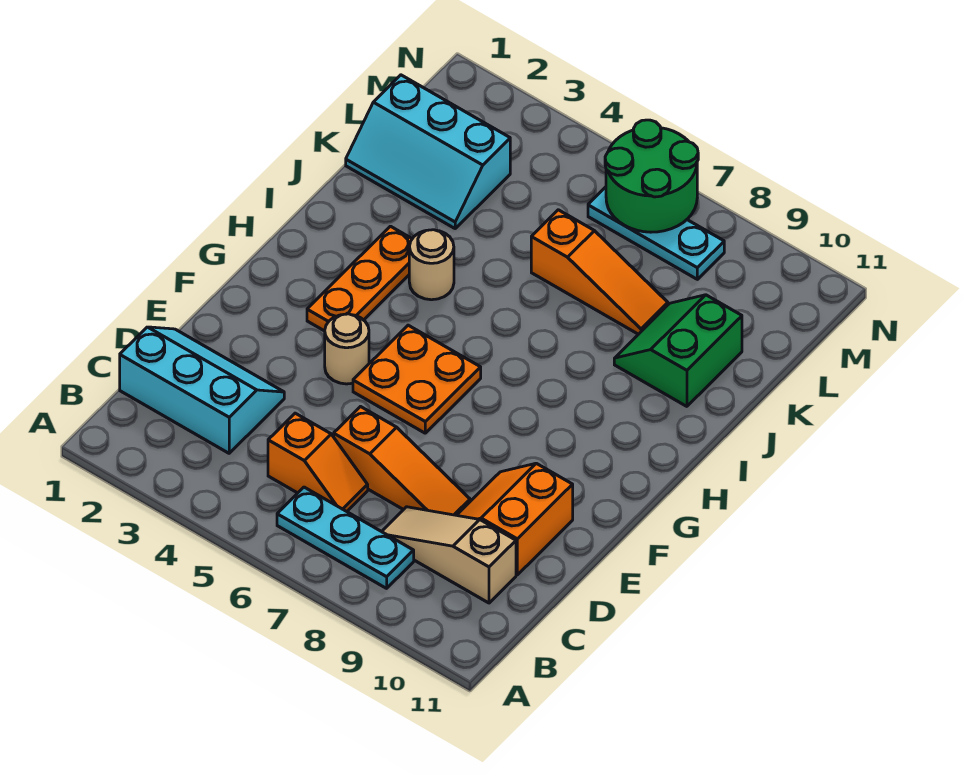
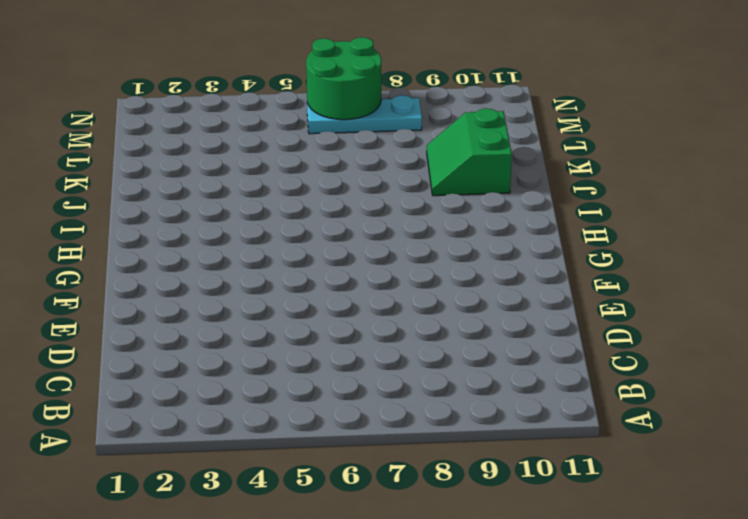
none -> cyan 1x3 plate [277,487,414,588]
none -> cyan 2x3 slope [120,327,284,453]
none -> orange 1x2 slope [268,413,368,511]

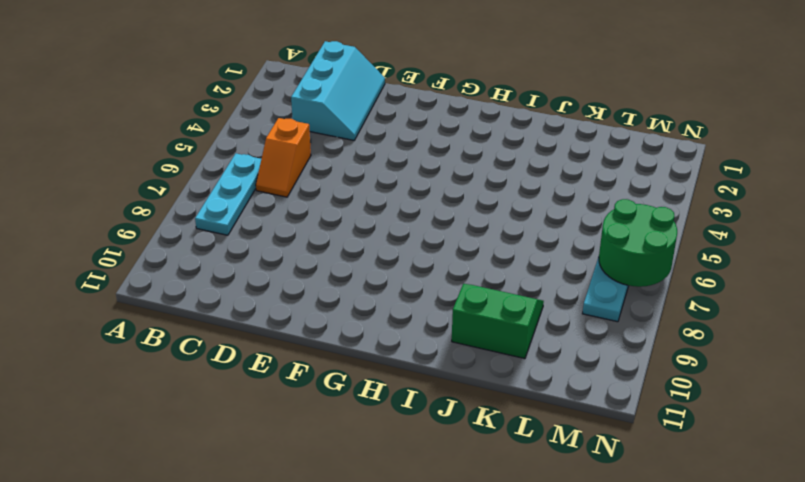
none -> tan 1x3 slope [382,507,516,603]
none -> orange 1x3 slope [334,407,470,515]
none -> orange 2x2 slope [457,463,573,575]

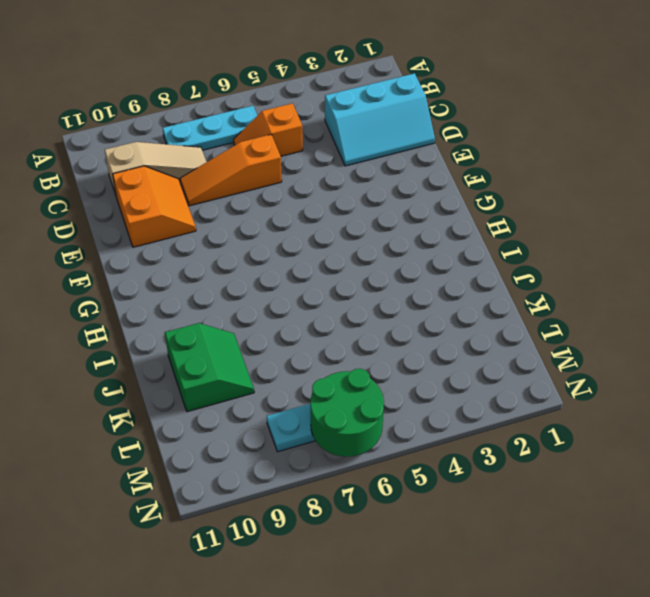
none -> tan 1x1 round brick [325,314,369,384]
none -> orange 2x2 plate [353,325,481,433]
none -> orange 1x3 plate [307,226,412,331]

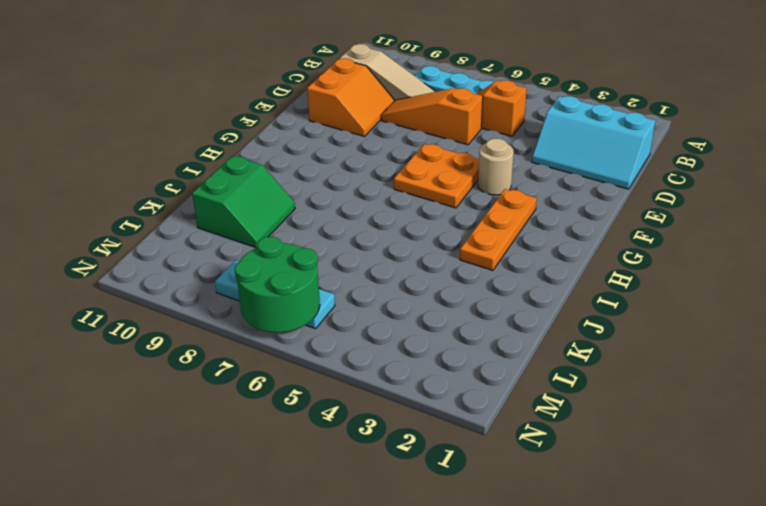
none -> tan 1x1 round brick [409,230,454,300]
none -> cyan 2x3 slope [346,75,510,228]
none -> orange 1x3 slope [531,210,668,334]

